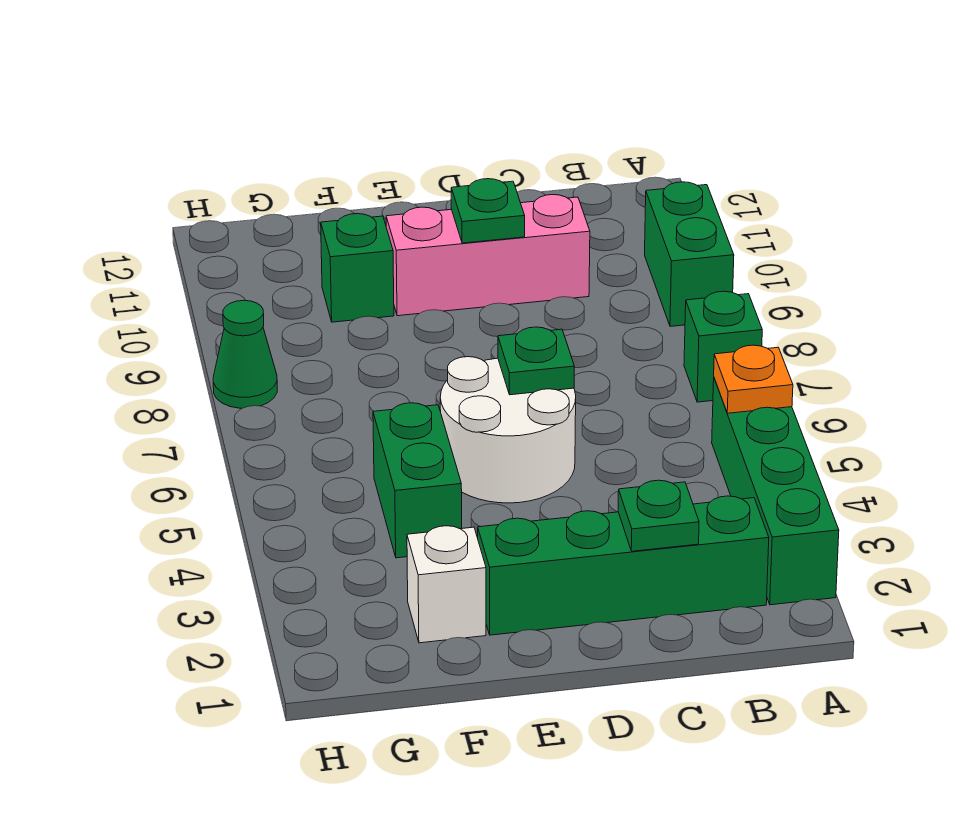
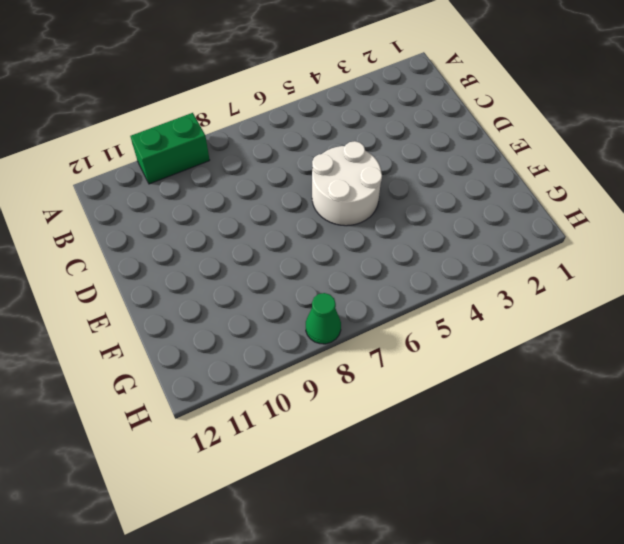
none -> green 1x4 brick [712,378,839,605]
none -> green 1x1 brick [684,291,762,402]
none -> green 1x4 brick [478,496,769,635]

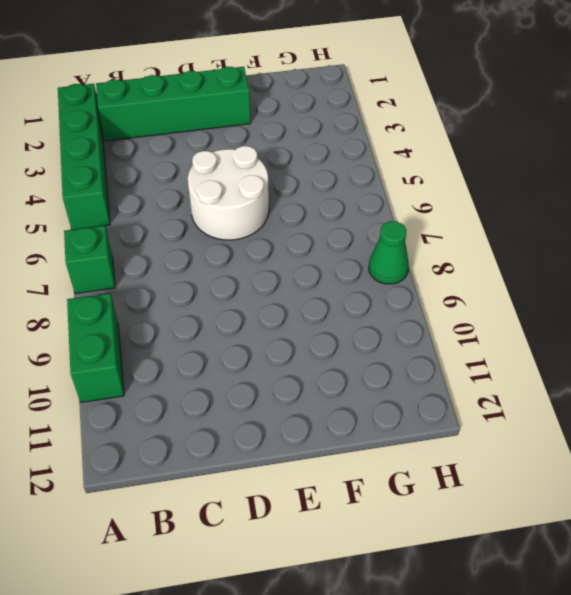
none -> pink 1x3 brick [386,195,590,316]
none -> white 1x1 brick [407,526,486,643]
none -> green 1x2 brick [373,403,462,558]

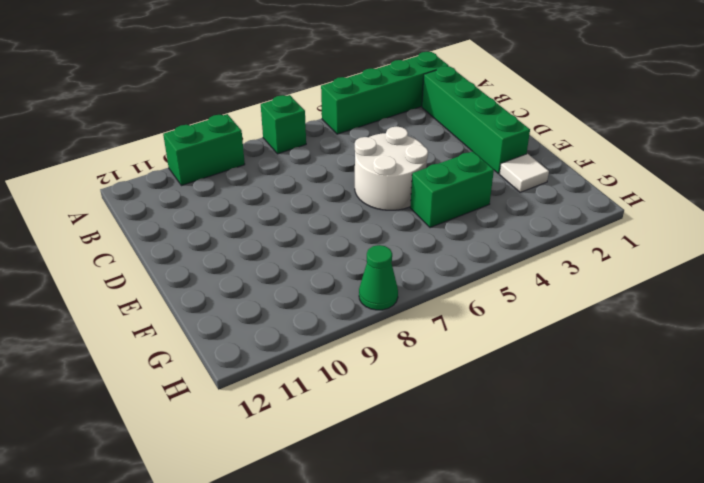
white 1x1 tile [499,154,549,192] -> white 1x1 brick [407,526,486,643]
none -> pink 1x3 brick [386,195,590,316]
none -> green 1x1 brick [321,214,394,322]
none -> orange 1x1 plate [714,345,793,413]

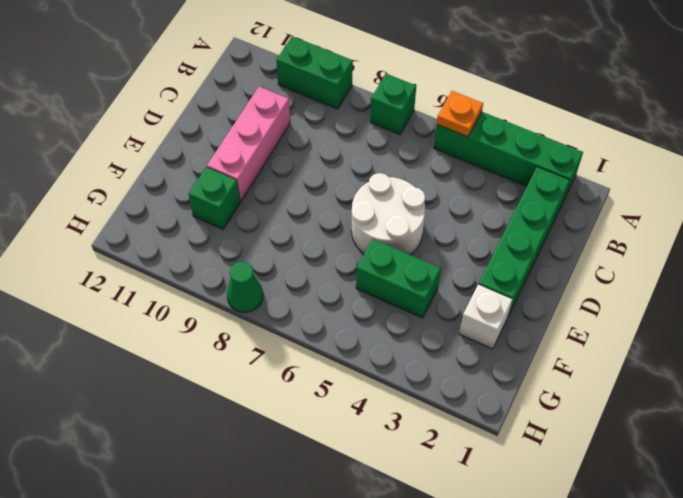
none -> green 1x1 plate [618,480,699,551]
none -> green 1x1 plate [498,327,574,395]
none -> green 1x1 plate [451,179,525,243]

